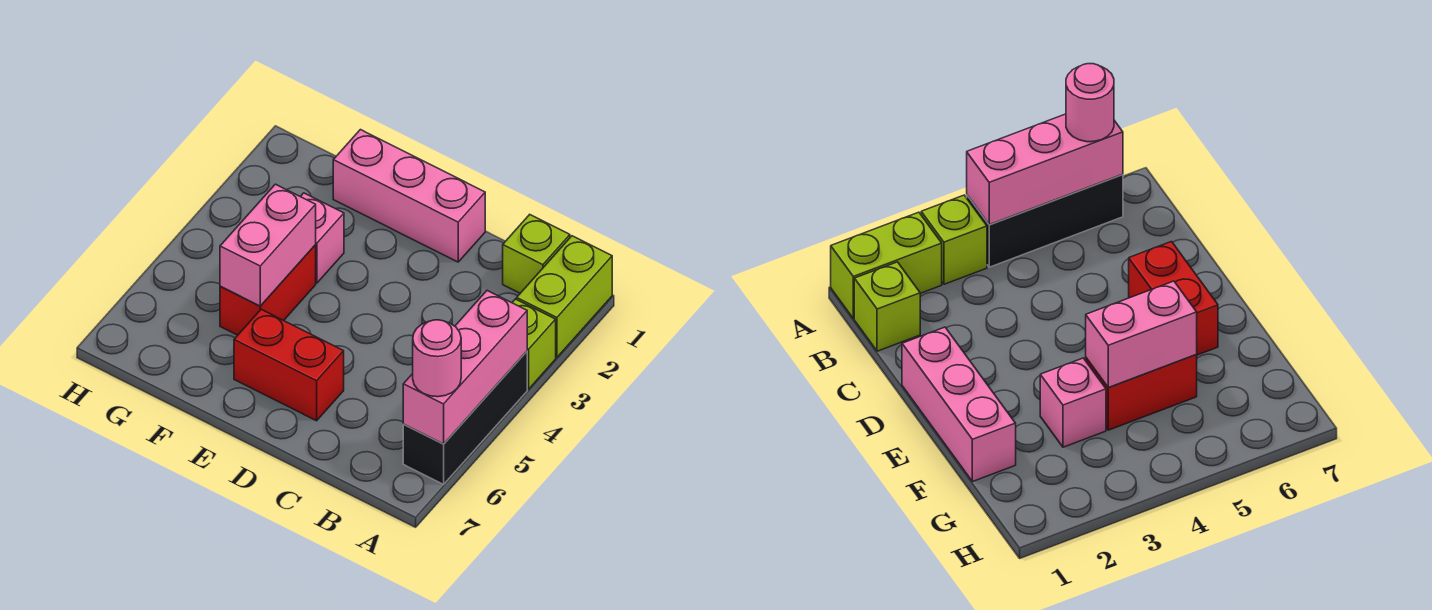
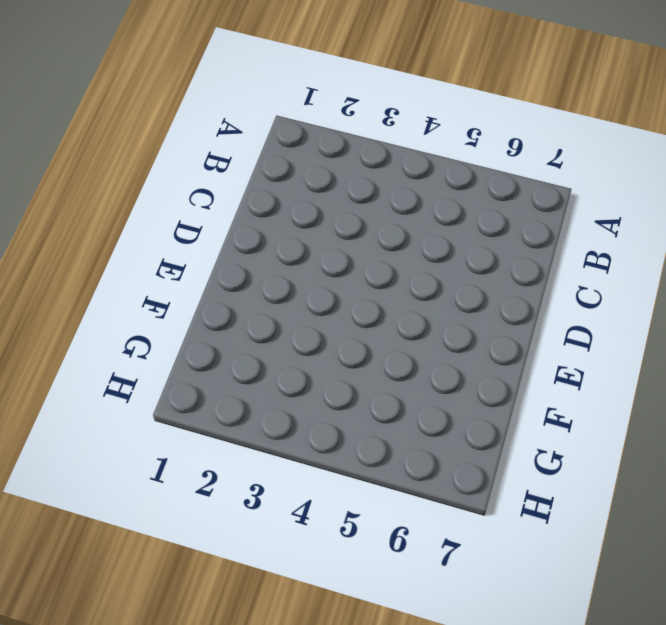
none -> lime 1x2 brick [517,236,612,358]
none -> lime 1x1 brick [512,299,556,389]

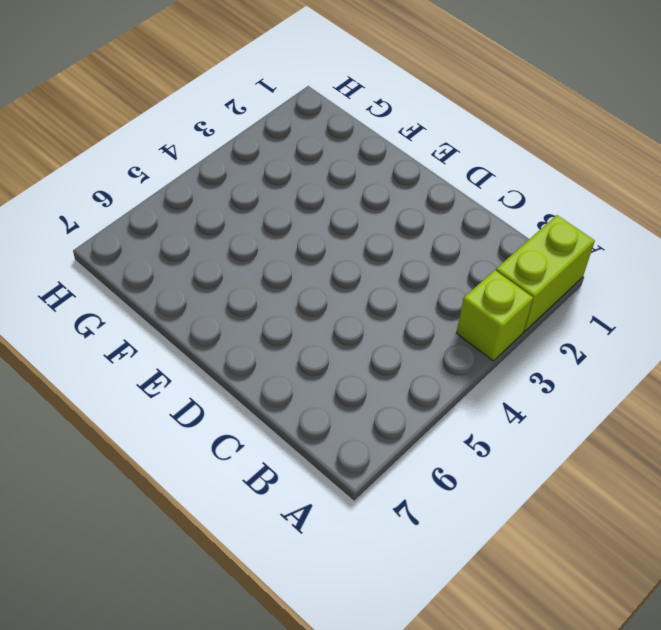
none -> black 1x3 brick [403,351,527,484]
none -> lime 1x1 brick [503,215,570,293]

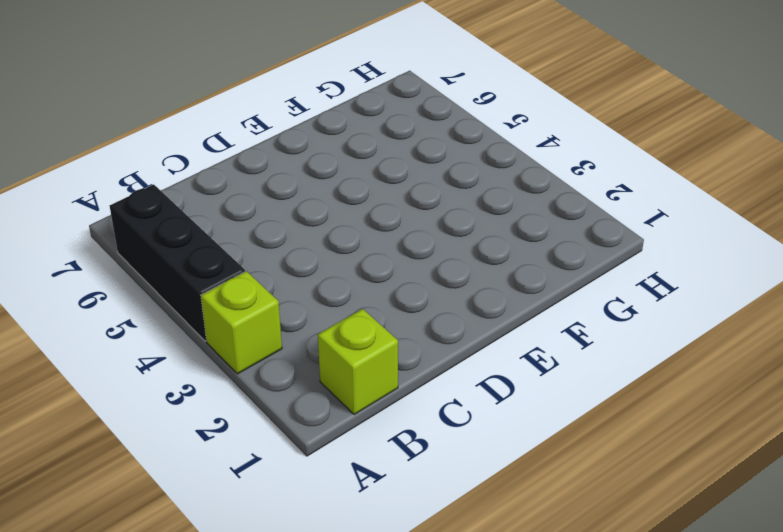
none -> lime 1x2 brick [517,236,612,358]
none -> pink 1x3 brick [333,130,485,262]

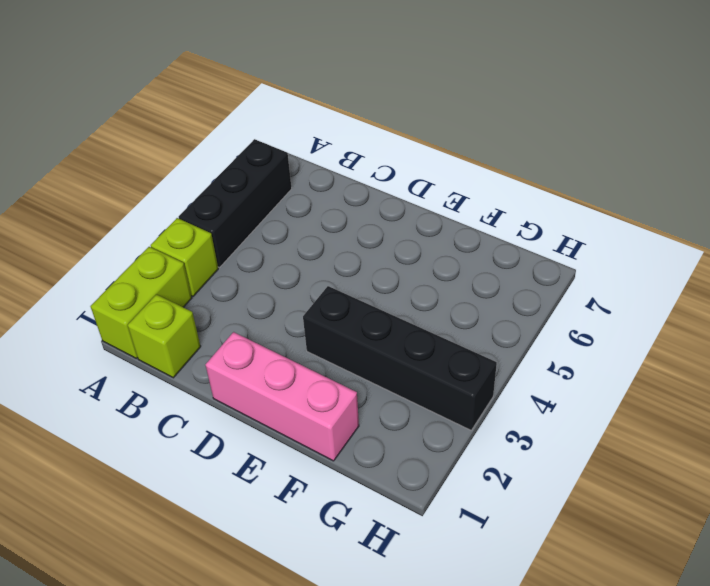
black 1x4 brick [303,286,497,430] -> pink 1x1 brick [300,193,344,283]
none -> red 1x2 brick [234,309,344,421]
none -> red 1x2 brick [220,245,316,335]

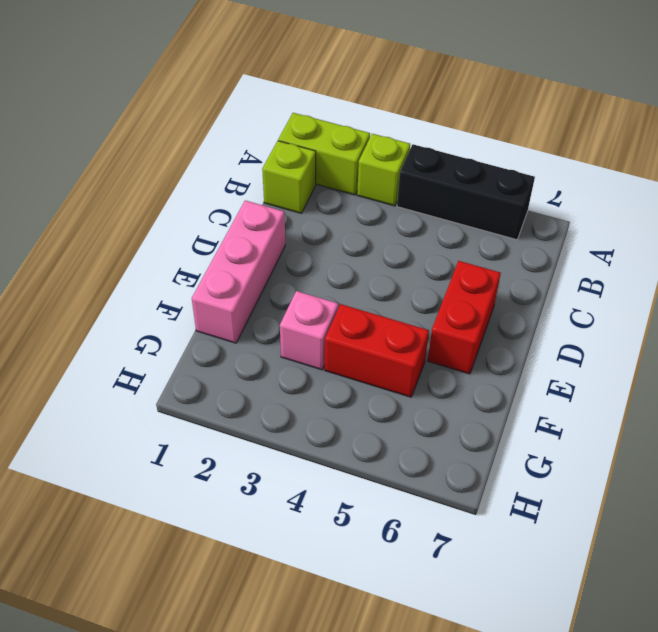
none -> pink 1x3 brick [403,291,527,444]
none -> pink 1x2 brick [220,184,316,306]

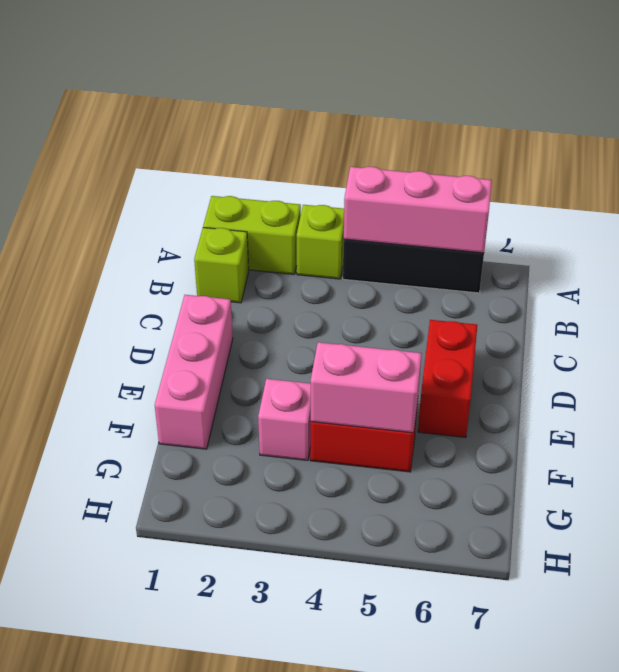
none -> pink 1x1 round brick [413,320,461,397]

